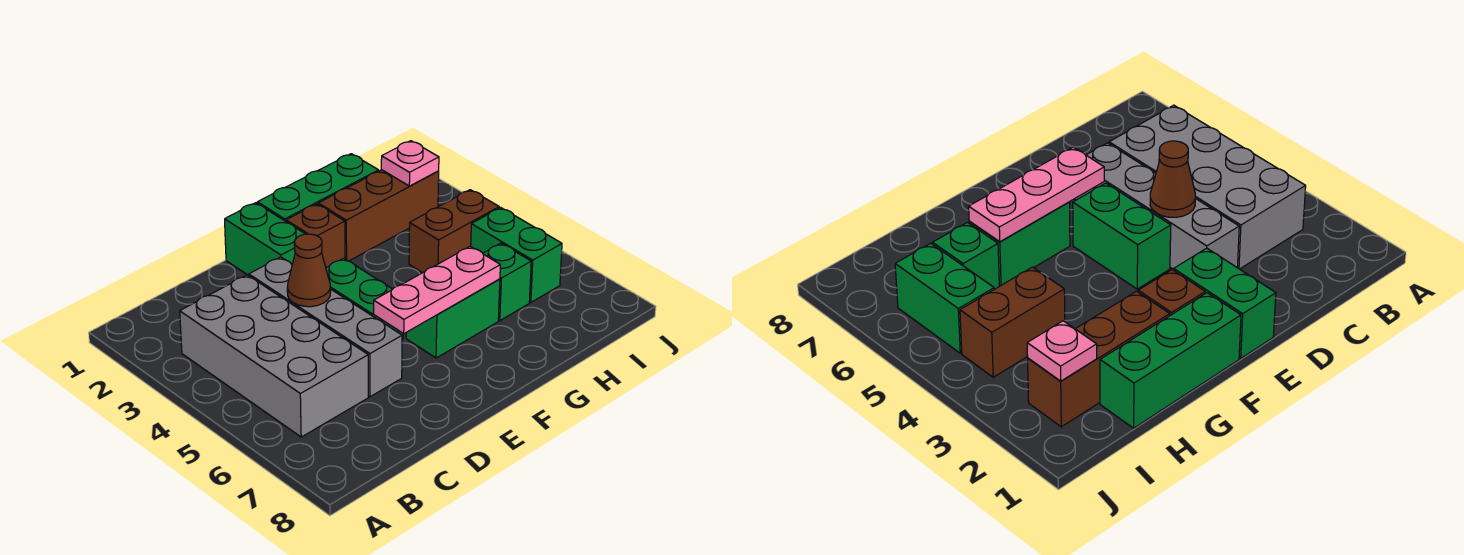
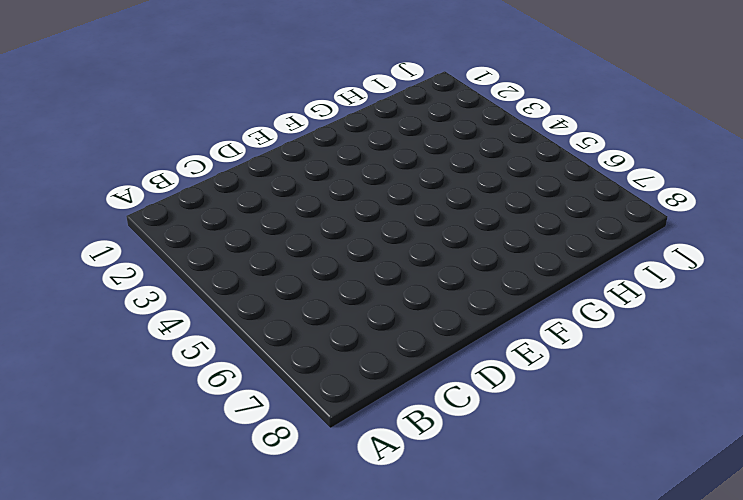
none -> grey 2x4 brick [180,275,368,437]
none -> grey 1x4 brick [249,257,402,397]
none -> green 1x2 brick [225,203,305,276]

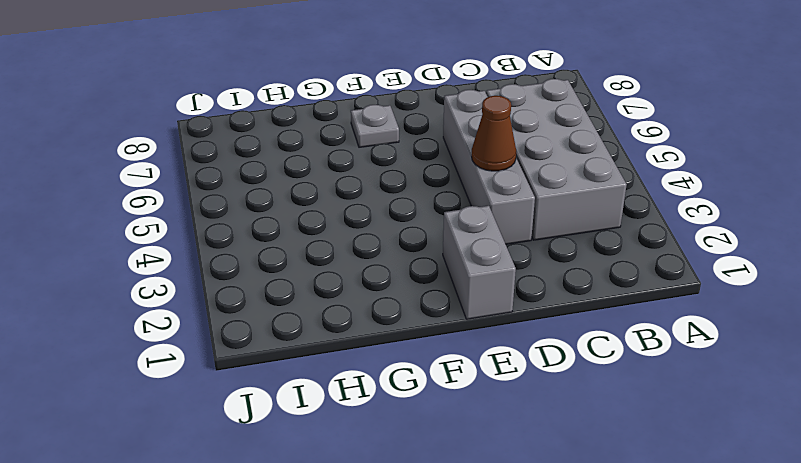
grey 1x2 brick [443,206,516,319] -> green 1x2 brick [225,203,305,276]
grey 1x1 plate [351,105,399,147] -> none
none -> green 1x2 brick [326,258,403,339]
none -> green 1x3 brick [257,154,379,221]
none -> brown 1x1 brick [286,204,345,268]

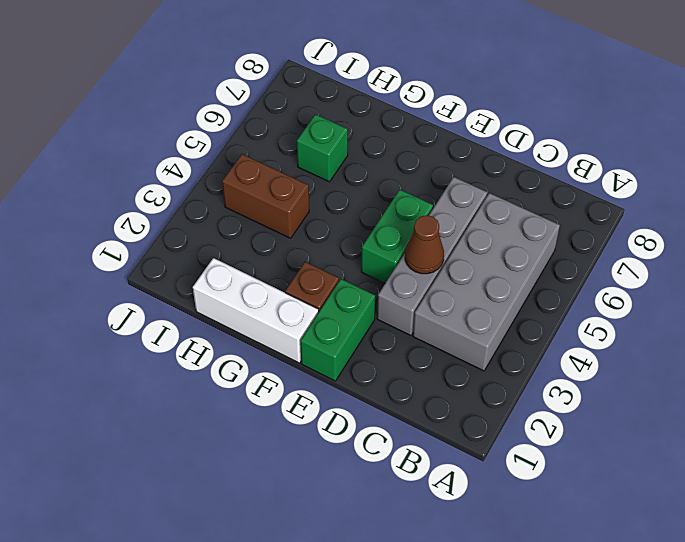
white 1x3 brick [193,258,319,363] -> green 1x3 brick [257,154,379,221]
none -> green 1x2 brick [406,279,500,358]
none -> brown 1x3 brick [318,170,439,261]
none -> green 1x2 brick [471,208,562,302]

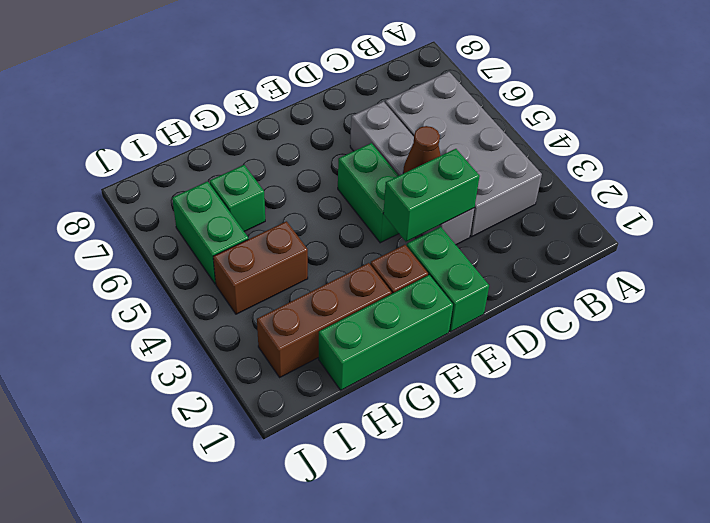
green 1x2 brick [383,149,480,242] -> green 1x2 brick moved to [406,279,500,358]
none -> pink 1x3 plate [374,246,500,334]
none -> pink 1x1 plate [381,141,439,186]

